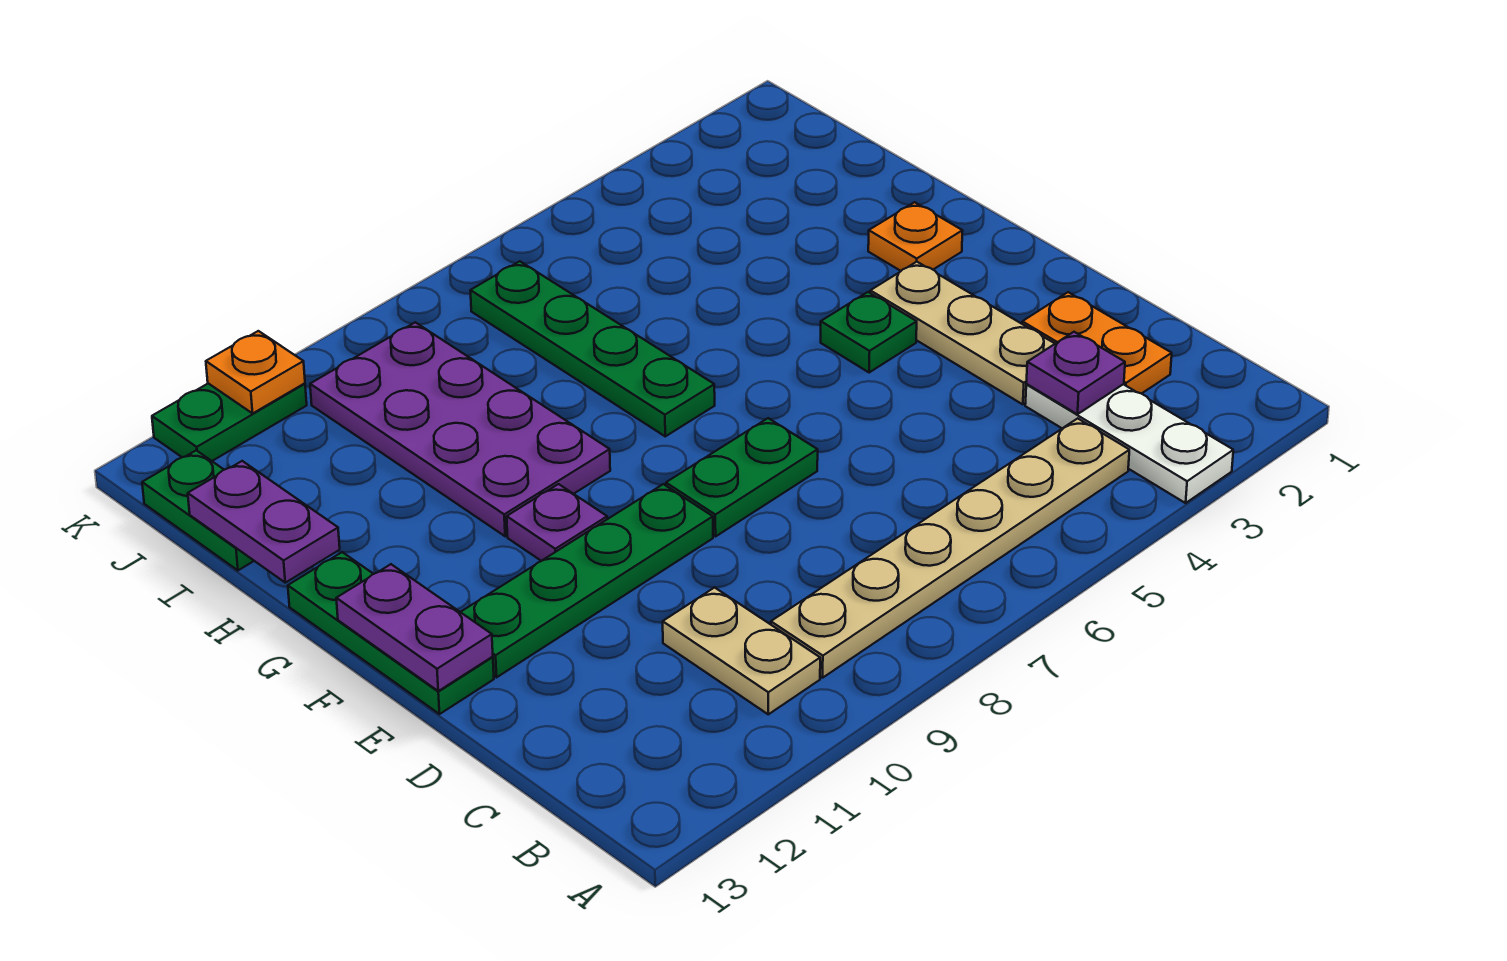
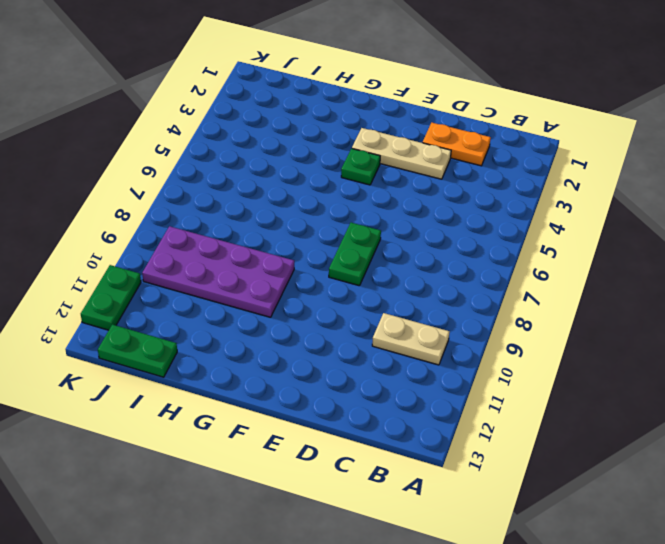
none -> white 1x3 plate [1025,384,1233,503]
none -> tan 1x6 plate [771,418,1129,678]
none -> green 1x4 plate [461,484,713,677]

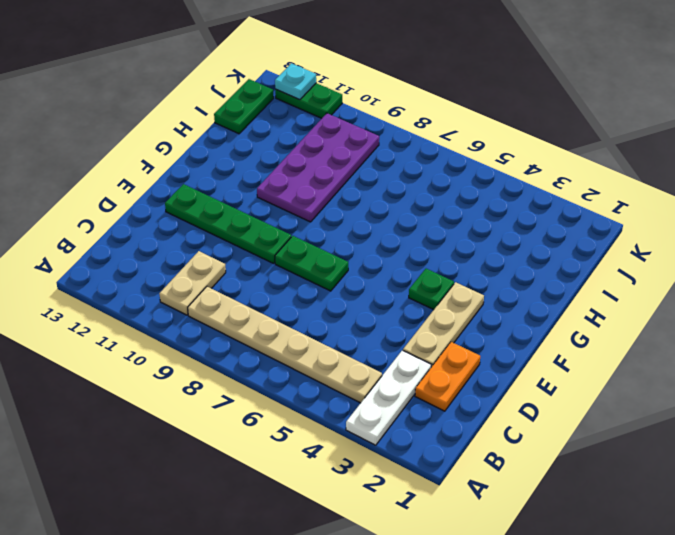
cyan 1x1 plate [275,63,316,100] -> none
none -> green 1x3 plate [288,552,494,714]
none -> purple 1x1 plate [507,484,607,561]
none -> orange 1x1 plate [868,202,963,271]

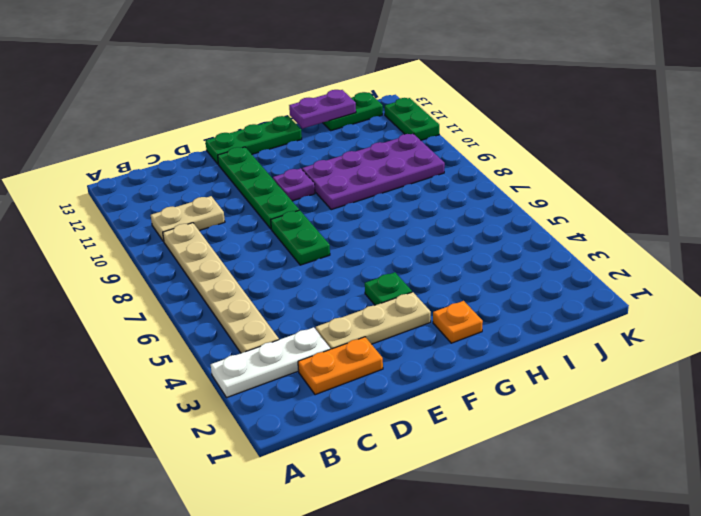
none -> green 1x4 plate [470,261,715,436]
none -> purple 1x1 plate [1026,332,1125,414]
none -> purple 1x2 plate [336,564,493,691]

